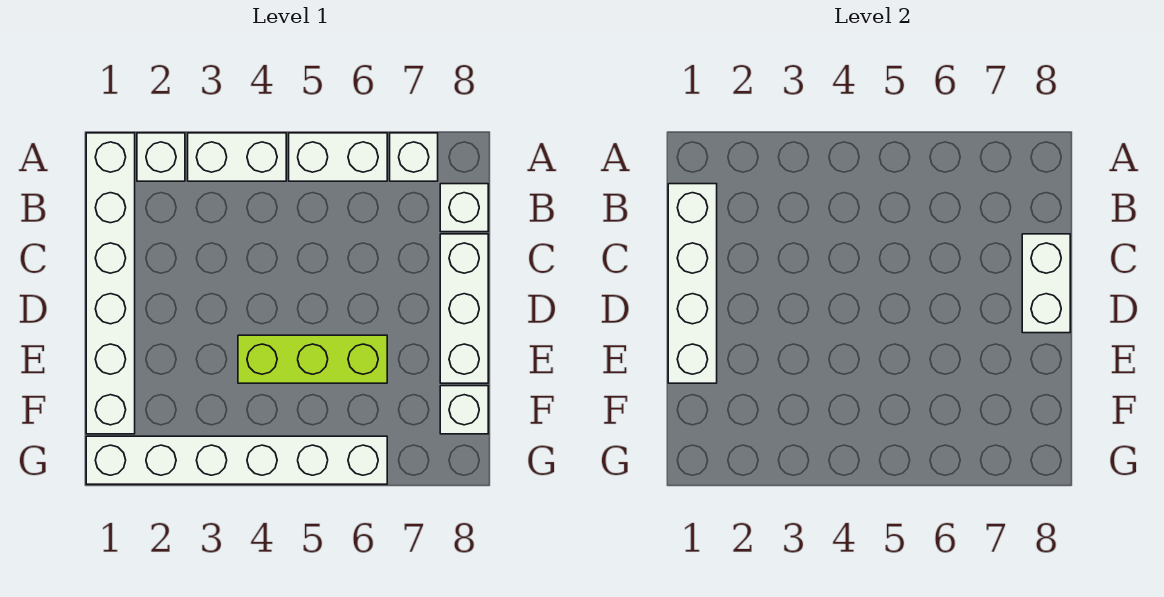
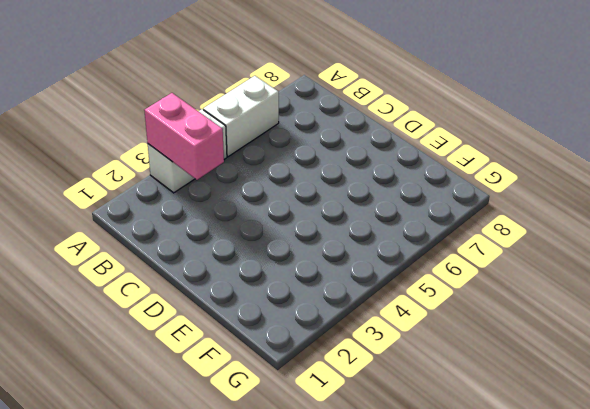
pink 1x2 brick [144,93,224,180] -> none
none -> white 1x6 brick [86,133,135,434]
none -> white 1x1 brick [137,133,185,181]
none -> white 1x1 brick [390,133,438,181]

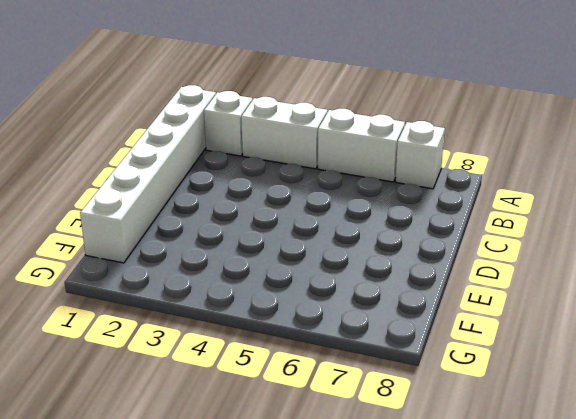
none -> white 1x1 brick [440,184,488,232]
none -> white 1x3 brick [440,234,488,383]
none -> lime 1x3 brick [238,335,387,383]

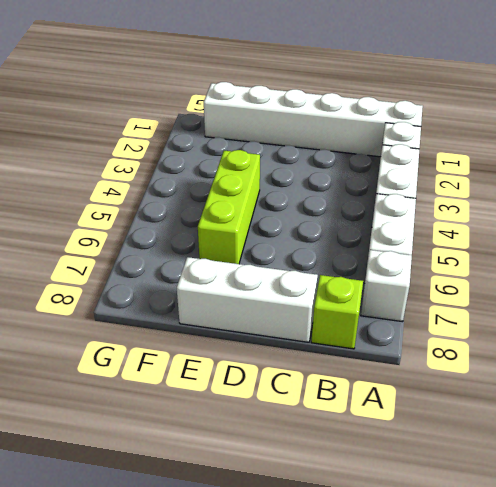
lime 1x1 brick [311,275,363,349] -> white 1x1 brick [440,184,488,232]
none -> white 1x1 brick [440,386,488,434]
none -> white 1x6 brick [86,436,387,484]
none -> white 1x4 brick [668,184,717,383]

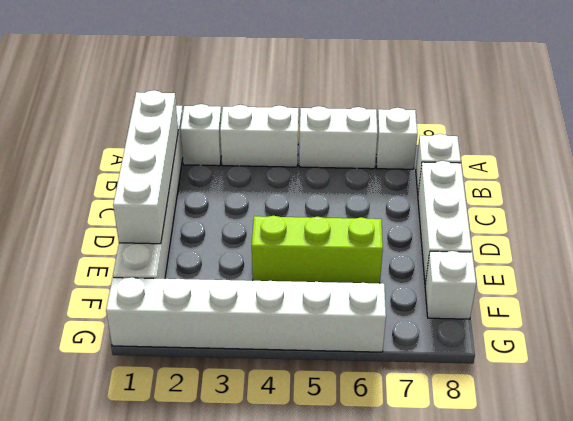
none -> white 1x2 brick [1022,234,1070,333]

